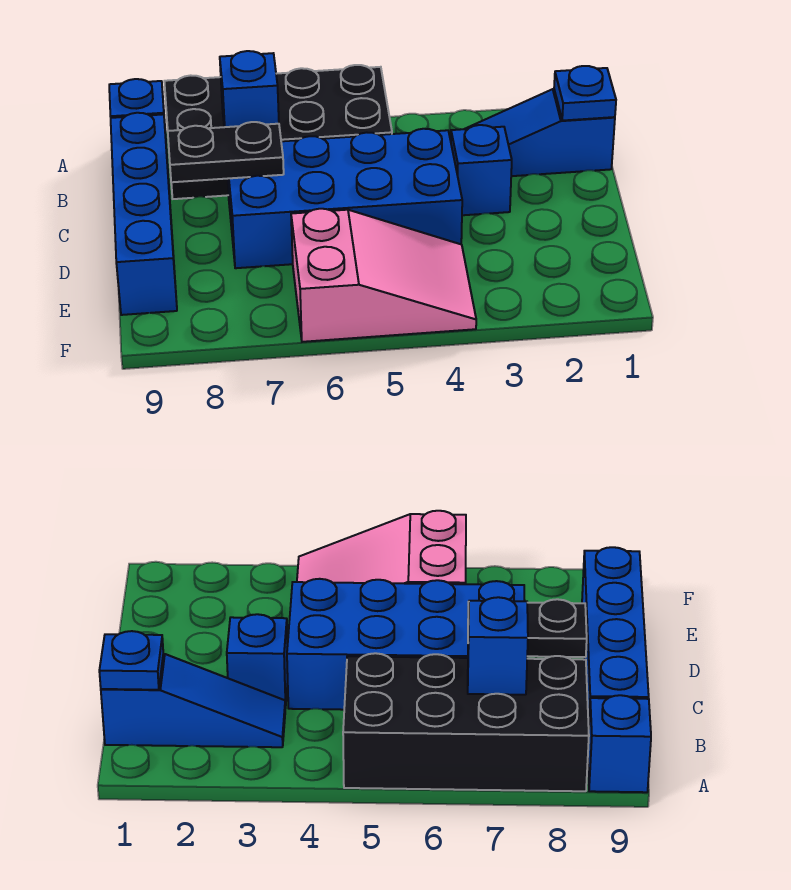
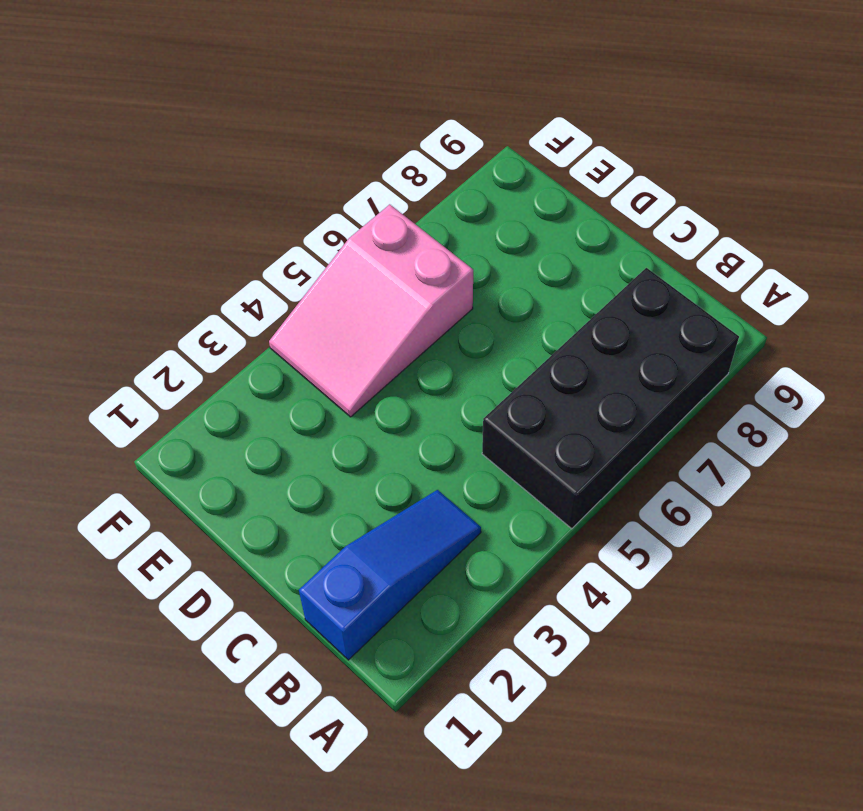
none -> blue 1x1 brick [109,79,167,150]
none -> blue 1x4 brick [111,113,177,315]

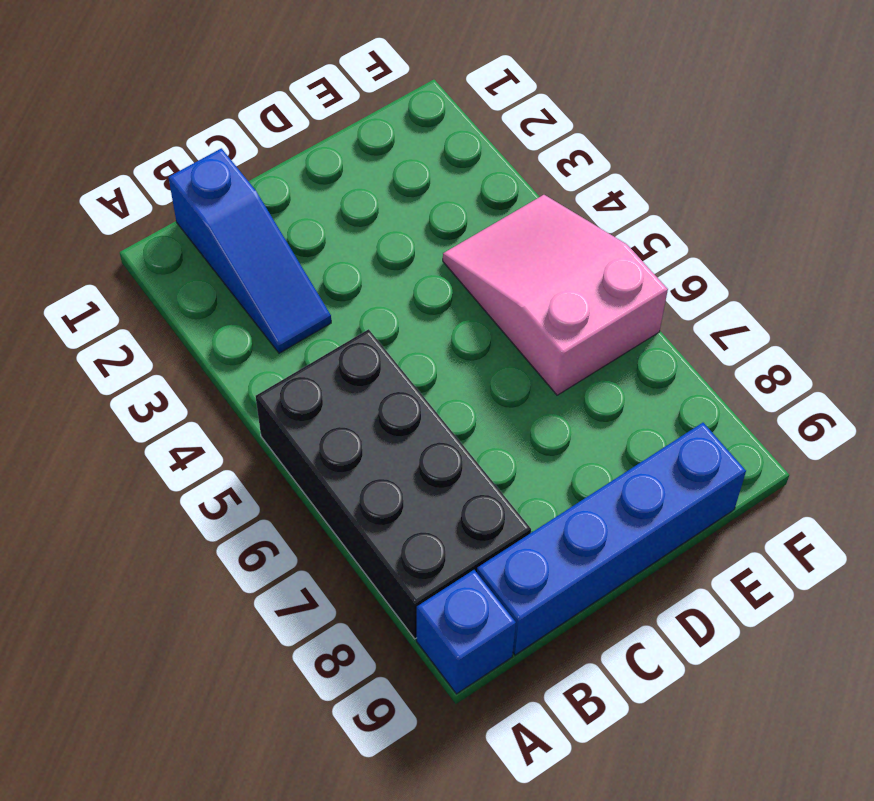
none -> blue 1x1 brick [451,125,512,215]
none -> blue 2x4 brick [228,129,462,268]

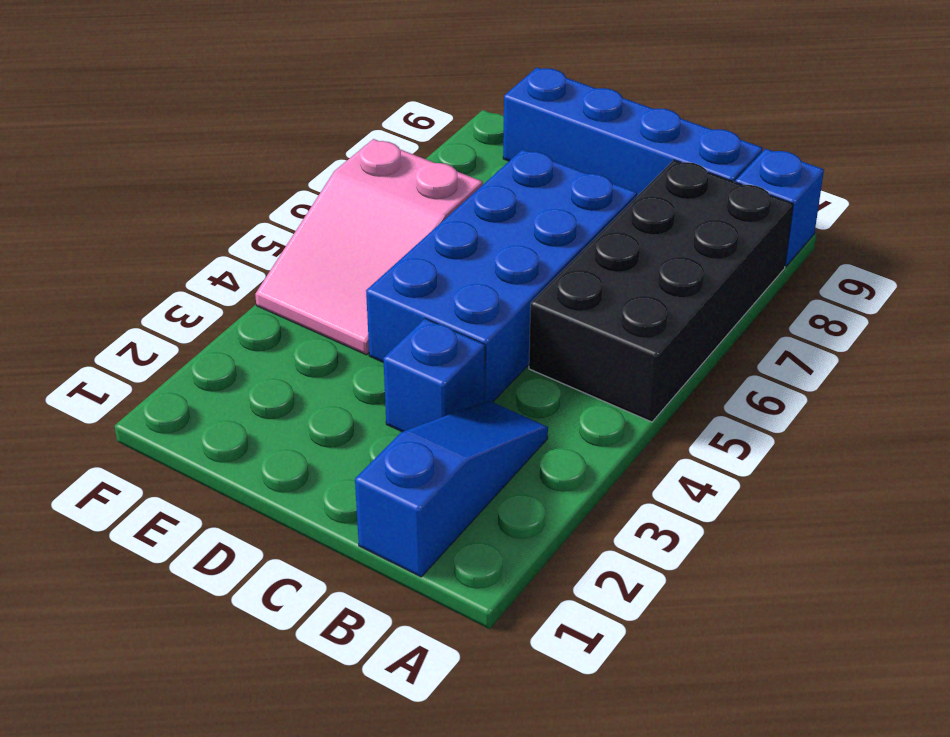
none -> blue 1x1 plate [554,66,616,121]
none -> blue 1x1 brick [220,51,279,127]

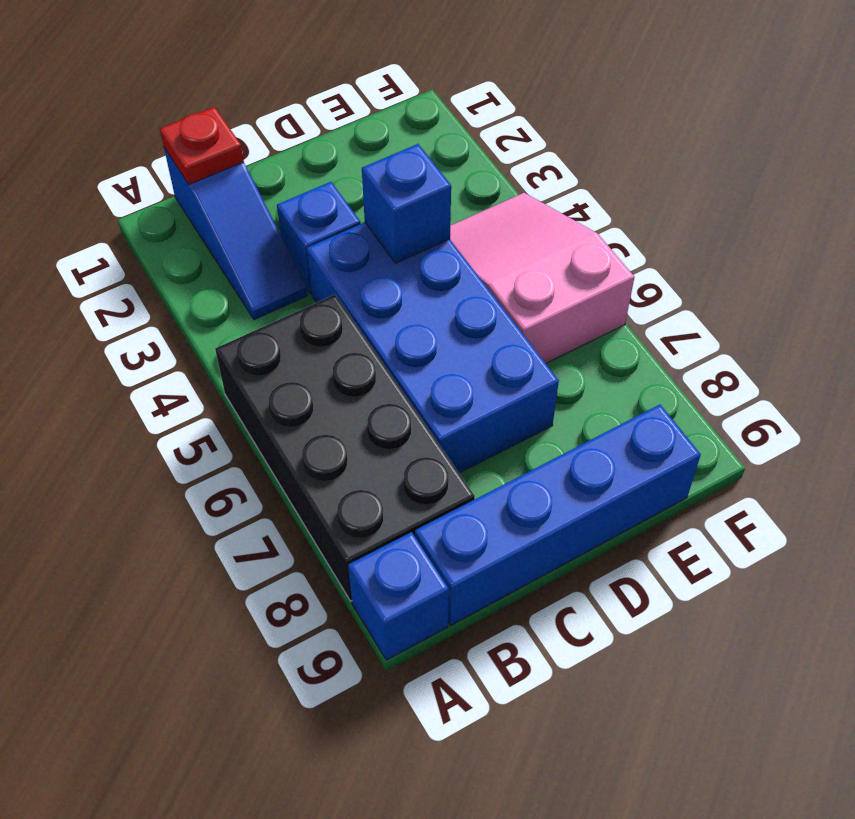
red 1x1 plate [160,107,244,184] -> blue 1x1 plate [554,66,616,121]
blue 1x1 brick [362,144,451,264] -> blue 1x1 brick moved to [220,51,279,127]
none -> black 1x2 plate [168,122,284,182]

